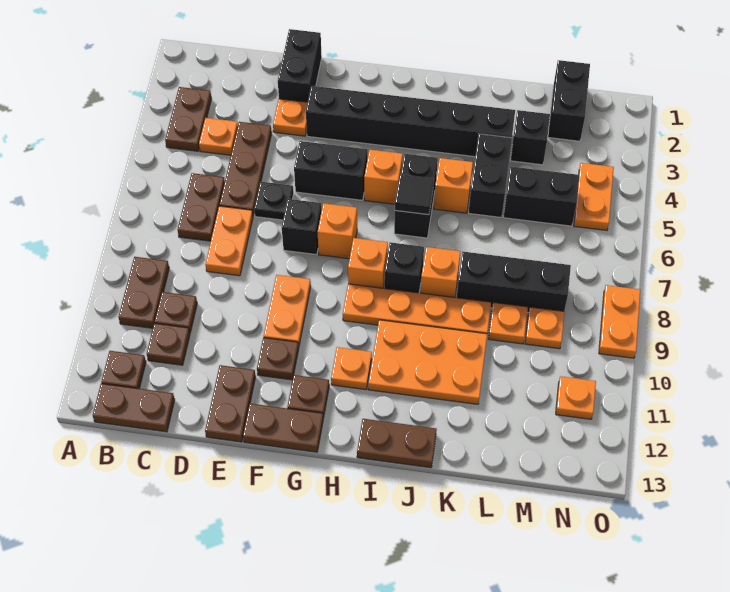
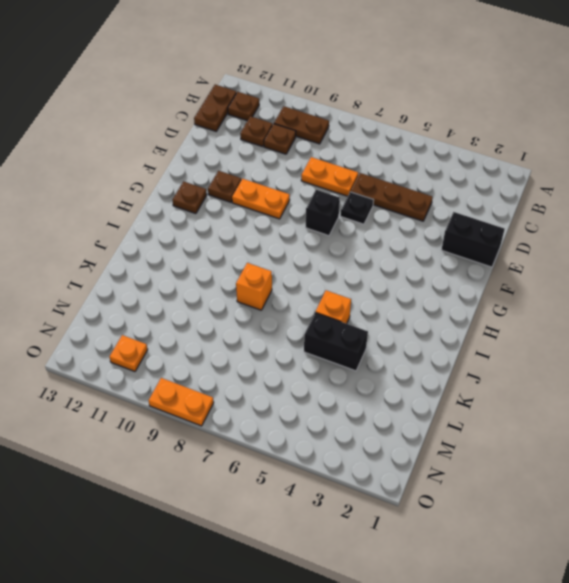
none -> brown 1x2 plate [165,87,212,151]
none -> orange 1x1 plate [199,118,238,155]
none -> brown 1x2 plate [178,173,225,241]
none -> orange 1x1 plate [273,99,308,136]

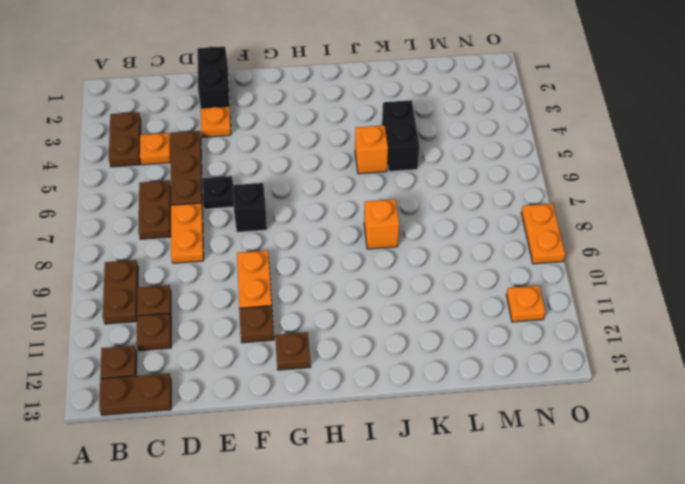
none -> brown 1x2 plate [205,365,256,442]
none -> black 1x6 brick [306,86,515,157]
none -> black 1x2 brick [294,141,368,200]
none -> brown 1x2 plate [243,404,323,452]

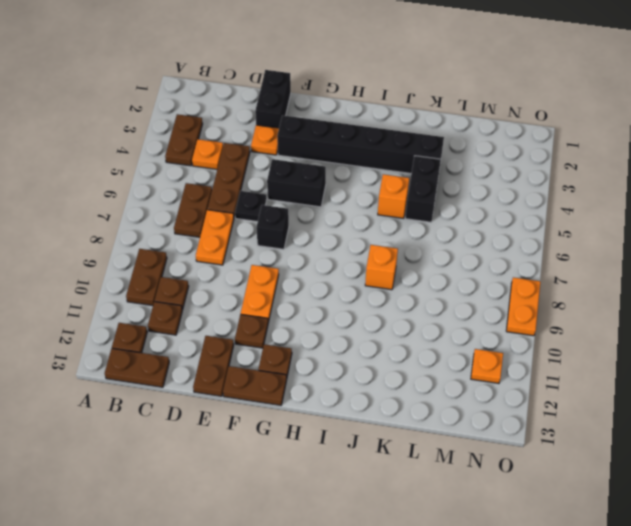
none -> orange 1x1 brick [318,203,357,259]
none -> orange 1x1 brick [364,150,403,204]
none -> orange 1x1 brick [348,238,388,288]
none -> orange 1x4 plate [343,284,491,334]

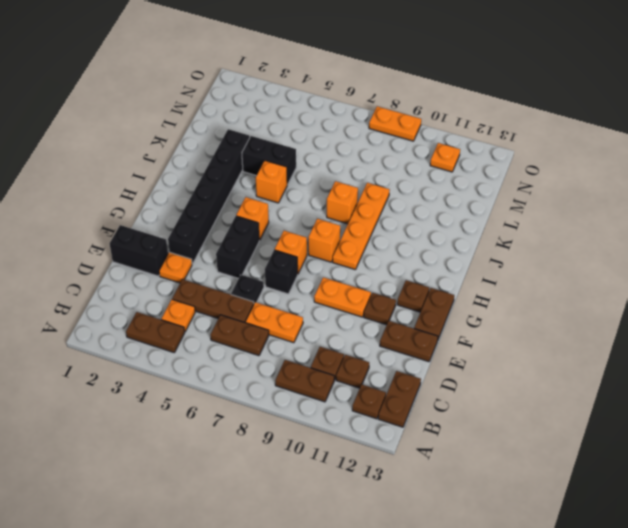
none -> orange 1x1 plate [331,347,372,390]
none -> black 1x2 brick [394,154,438,238]
none -> black 1x1 brick [384,242,424,293]
none -> orange 2x3 plate [368,320,487,404]

